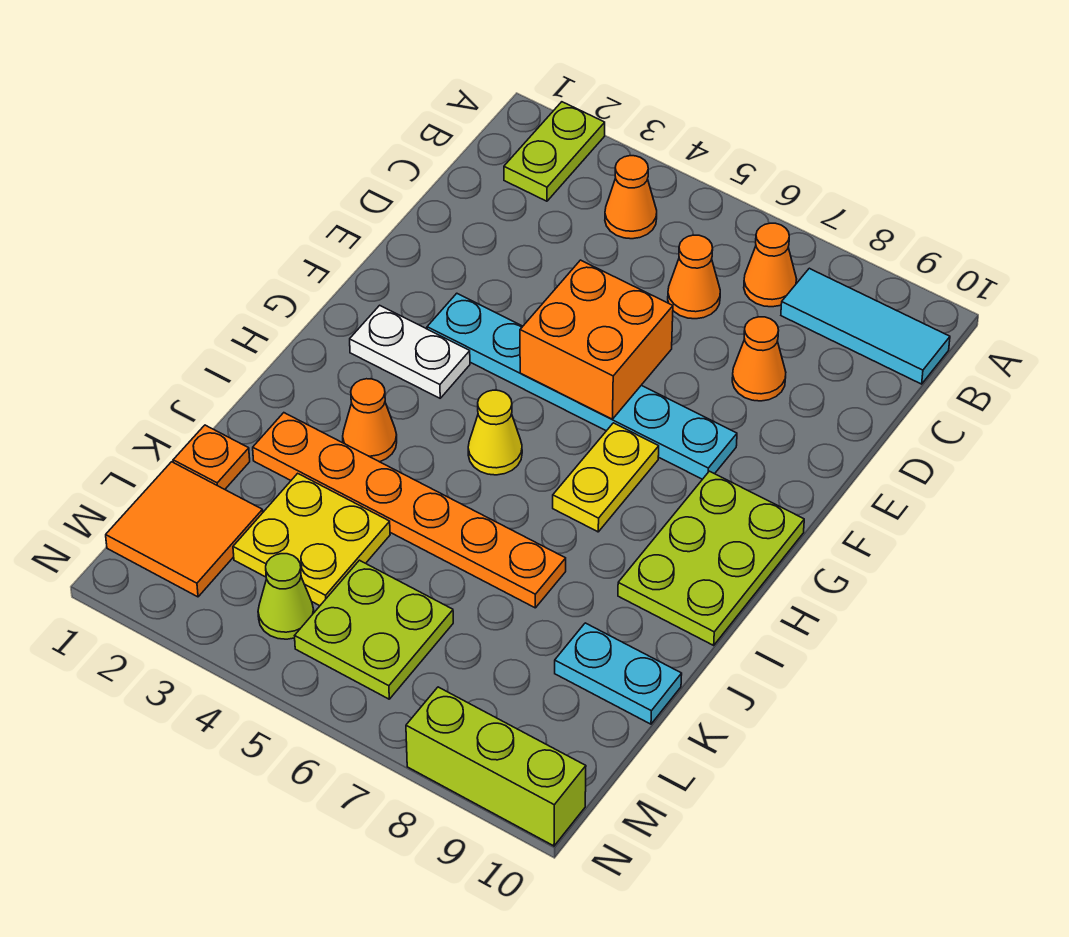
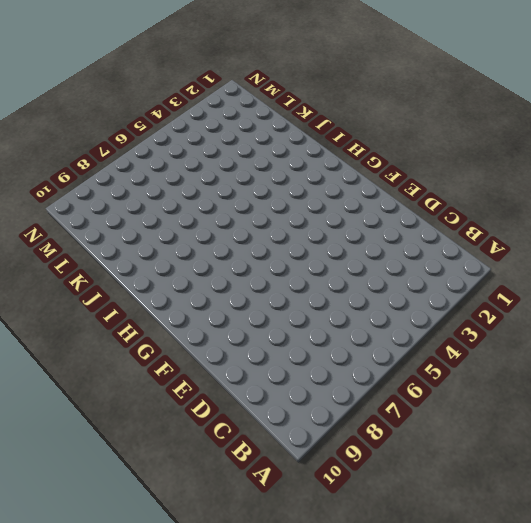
none -> lime 1x2 plate [504,102,605,201]
none -> orange 1x1 cone [605,156,657,239]
none -> orange 1x1 cone [744,223,796,307]

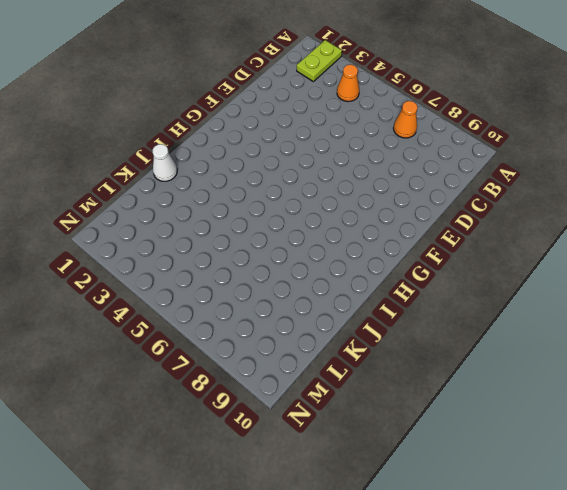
white 1x1 cone [153,144,177,181] -> none
none -> cyan 1x3 tile [781,268,950,384]
none -> orange 1x1 cone [668,235,720,319]
none -> orange 1x1 cone [732,317,786,401]

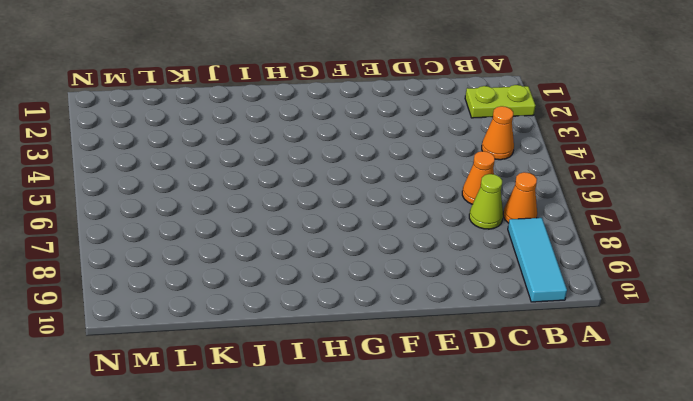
lime 1x1 cone [469,174,503,229] -> lime 1x1 cone moved to [258,554,314,639]
none -> orange 1x1 cone [732,317,786,401]
none -> cyan 1x6 plate [427,293,737,479]
none -> white 1x2 plate [350,305,470,398]

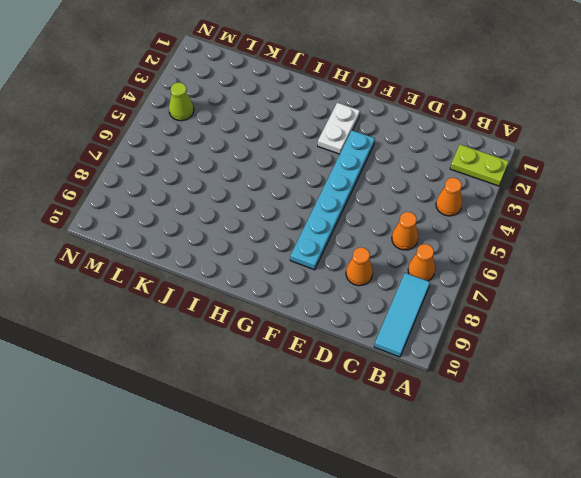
none -> yellow 1x2 plate [553,423,659,532]
none -> lime 2x3 plate [618,471,804,645]
none -> yellow 1x1 cone [468,390,522,475]

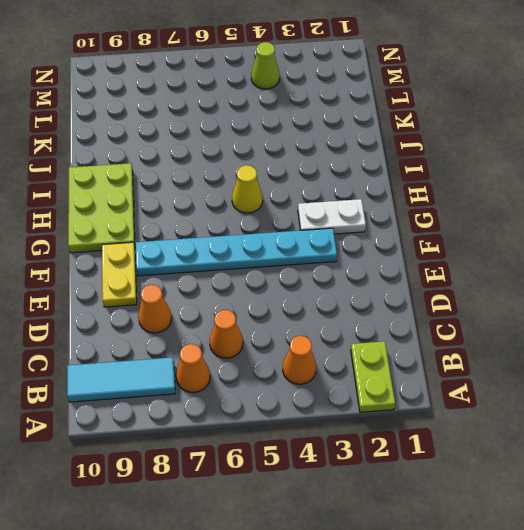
yellow 1x2 plate [102,242,137,307] -> yellow 1x2 plate moved to [553,423,659,532]
none -> orange 1x1 cone [343,379,397,462]
none -> orange 1x6 plate [253,413,566,608]
none -> orange 1x1 plate [173,425,250,489]

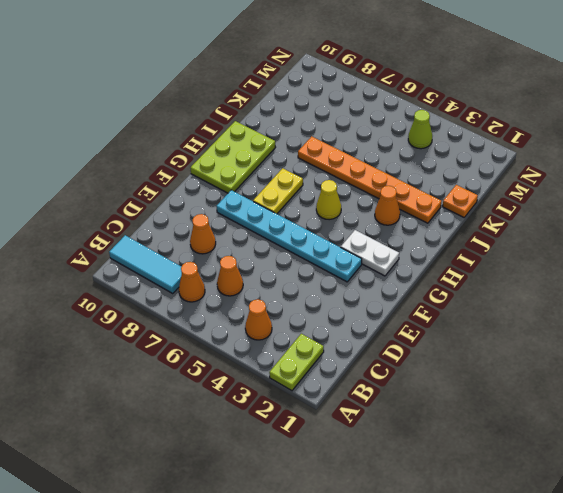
none -> yellow 2x2 plate [233,473,390,606]
none -> cyan 1x2 plate [555,623,682,724]
none -> orange 2x2 tile [106,462,263,597]

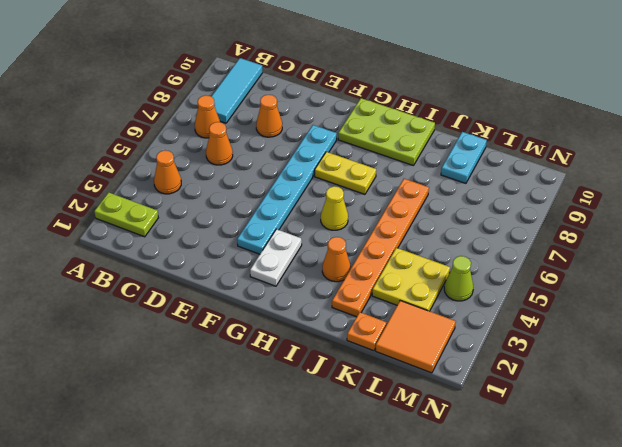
none -> lime 2x2 plate [295,560,453,699]
none -> lime 1x3 brick [406,687,586,846]
none -> orange 2x2 brick [520,260,673,419]

